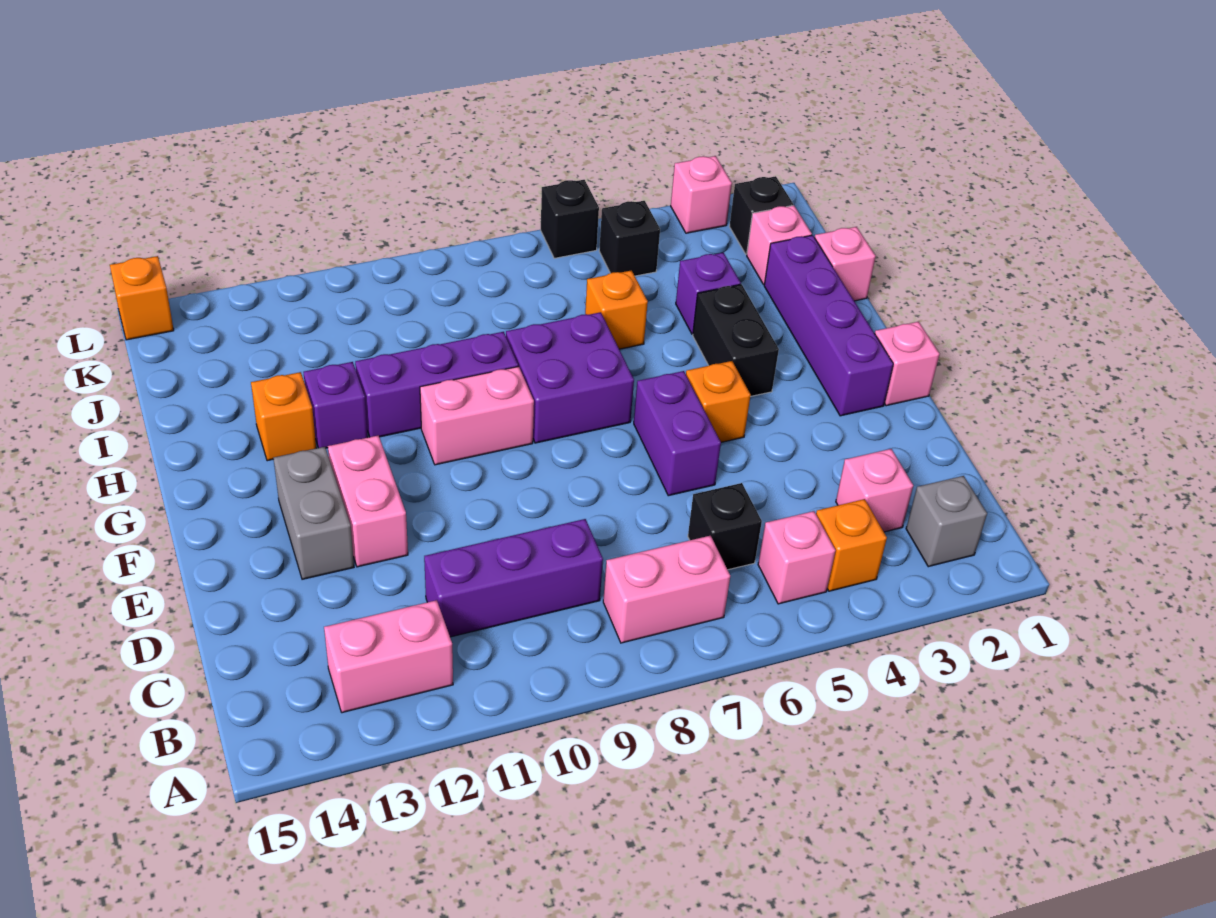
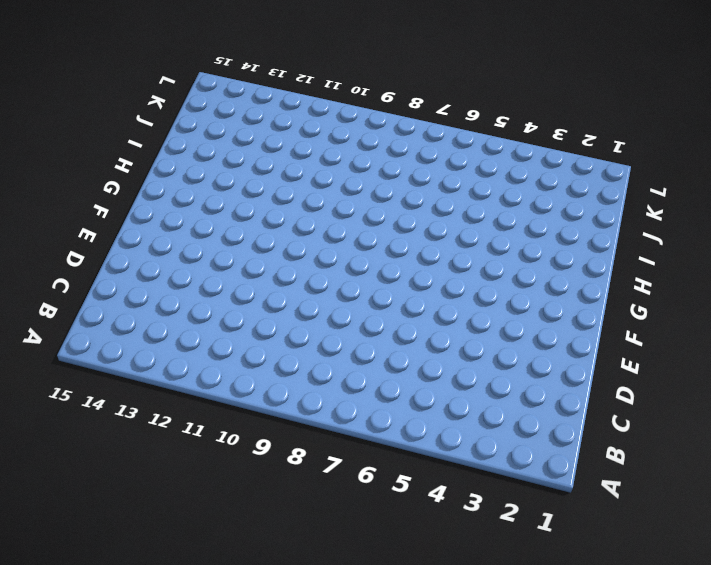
none -> grey 1x1 brick [906,476,987,567]
none -> orange 1x1 brick [816,499,887,591]
none -> pink 1x1 brick [758,511,836,604]

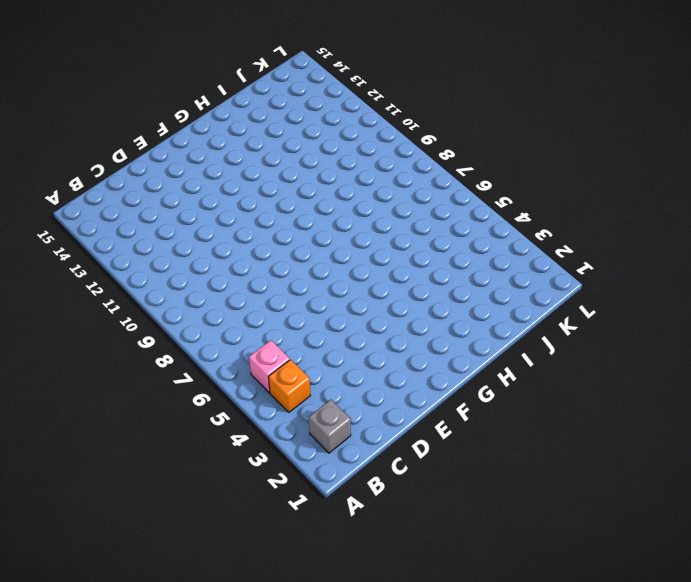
none -> pink 1x2 brick [603,536,730,643]
none -> pink 1x2 brick [324,600,453,713]
none -> pink 1x1 brick [836,449,913,532]

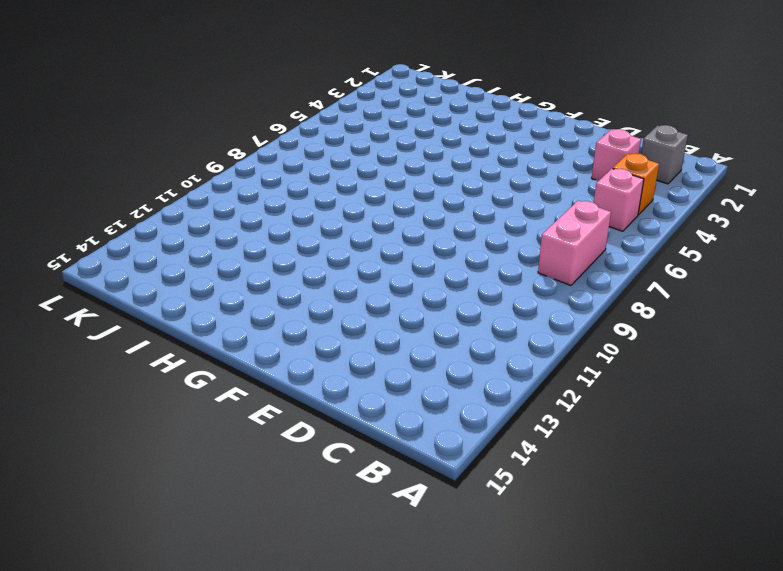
none -> pink 1x2 brick [324,600,453,713]
none -> black 1x1 brick [688,483,762,570]
none -> purple 1x3 brick [424,519,603,637]

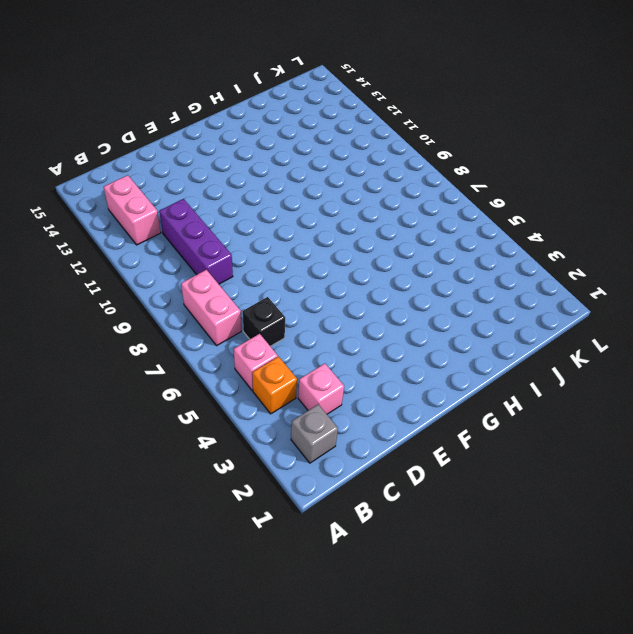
none -> purple 1x2 brick [634,371,721,496]
none -> pink 1x2 brick [328,435,408,567]
none -> grey 1x2 brick [274,447,354,579]

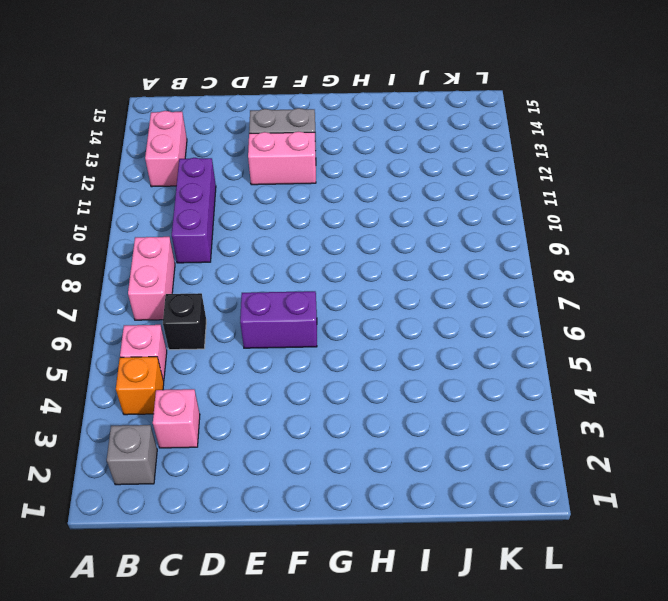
none -> pink 1x1 brick [875,322,940,406]
none -> purple 1x4 brick [764,235,893,416]
none -> orange 1x1 brick [686,361,751,442]

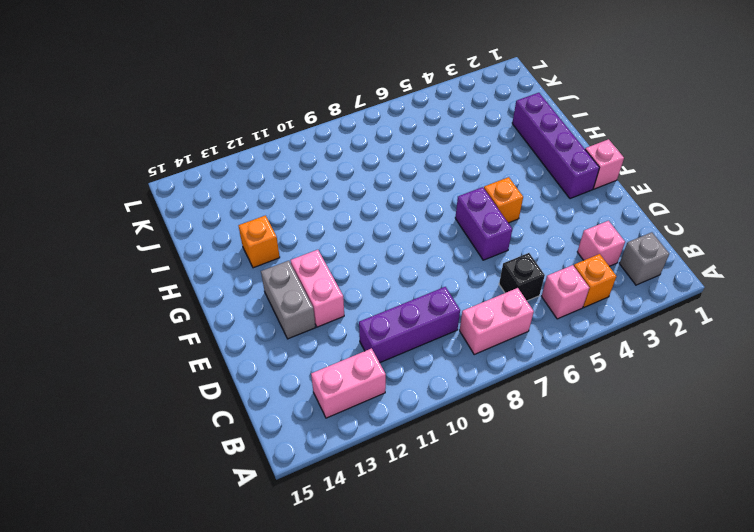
none -> black 1x2 brick [693,284,779,397]
none -> purple 2x2 brick [506,312,634,443]
none -> pink 1x2 brick [420,366,534,465]

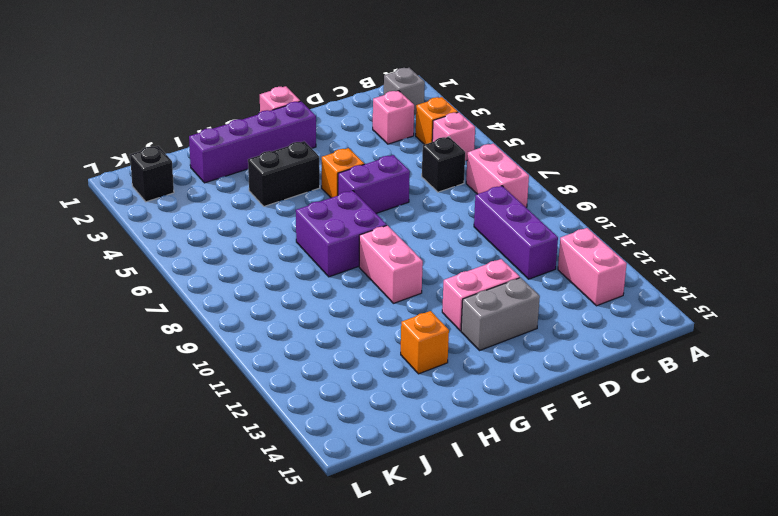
none -> purple 1x3 brick [355,332,518,437]
none -> purple 1x1 brick [304,362,368,448]
none -> pink 1x1 brick [815,227,876,301]

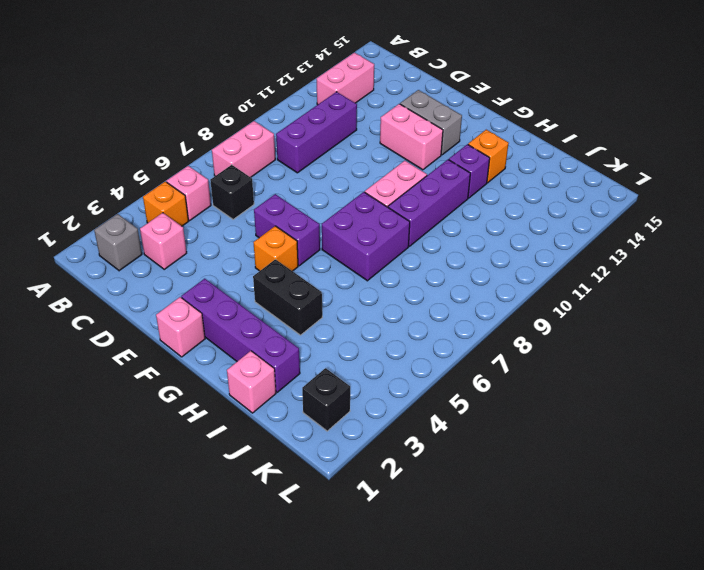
none -> purple 1x1 brick [676,253,741,334]
none -> orange 1x1 brick [585,270,648,349]
none -> pink 1x1 brick [747,205,812,285]

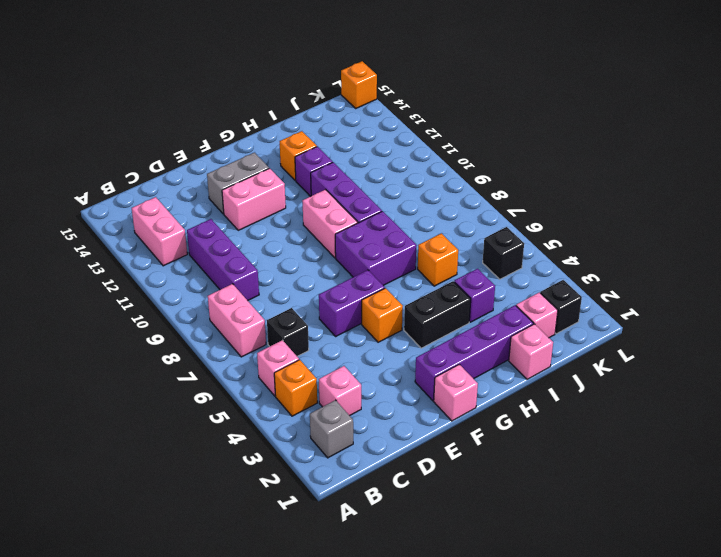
none -> pink 1x1 brick [671,156,732,233]
none -> black 1x1 brick [541,180,599,258]

